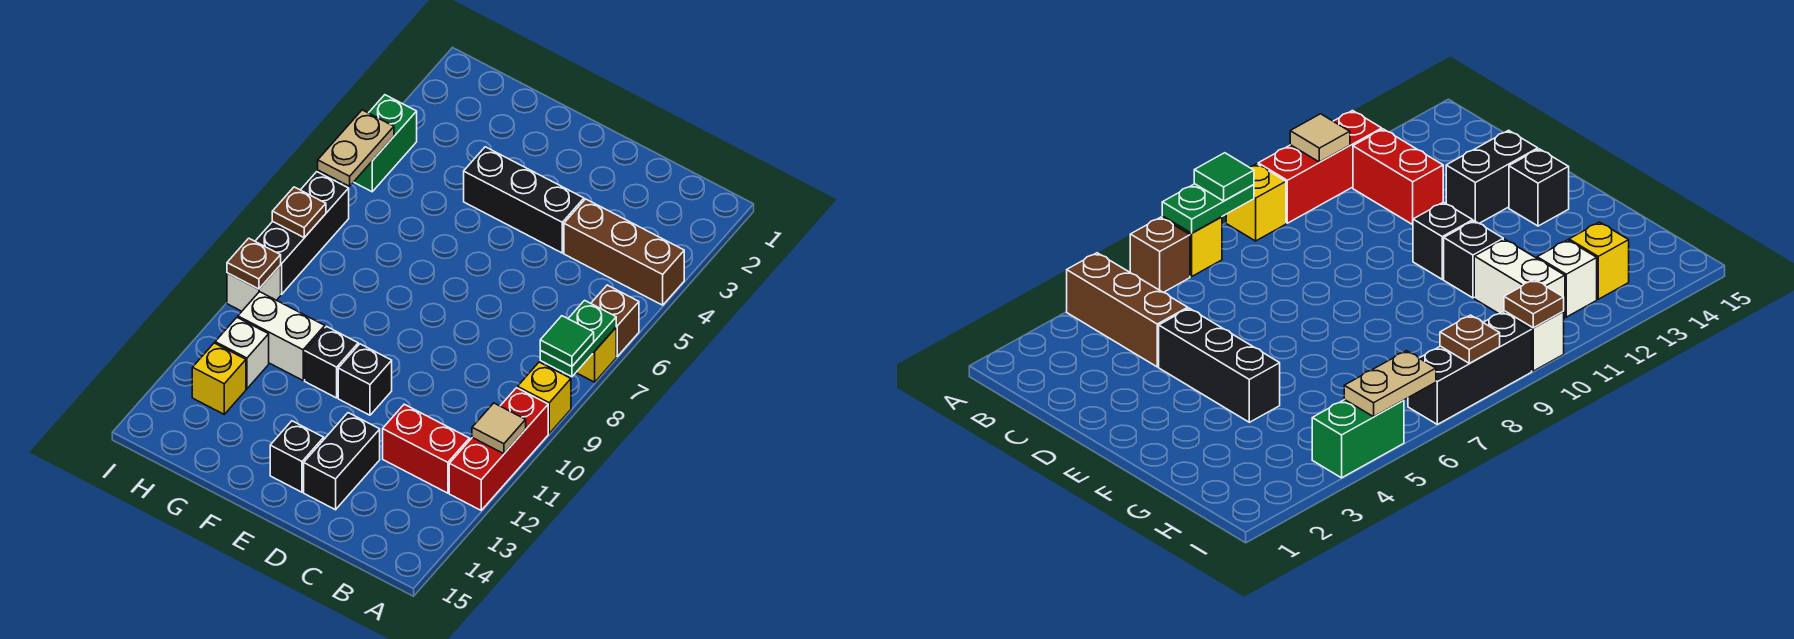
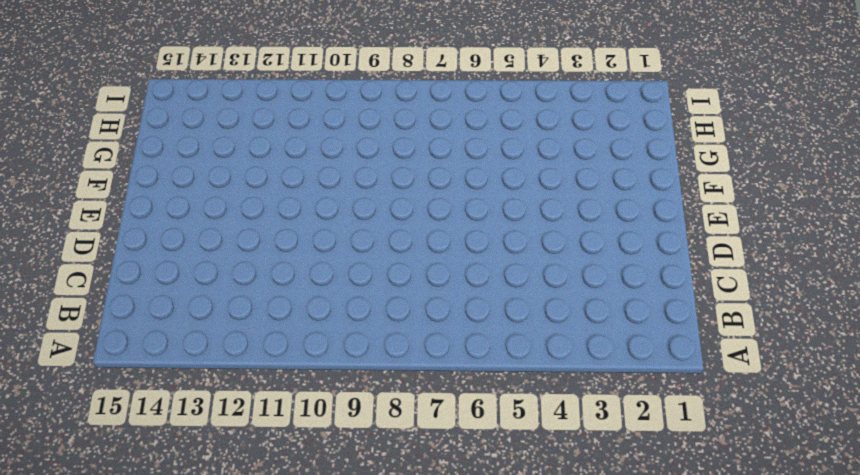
none -> brown 1x3 brick [564,199,684,305]
none -> brown 1x1 brick [591,285,639,356]
none -> yellow 1x1 brick [576,328,616,382]

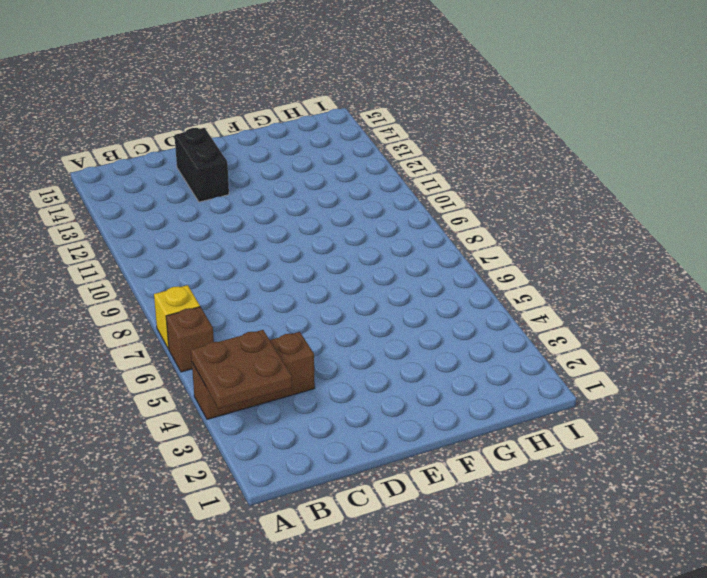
brown 2x2 plate [191,330,292,409] -> none
none -> yellow 1x1 brick [518,362,571,433]
none -> red 1x3 brick [449,388,548,510]
none -> red 1x2 brick [383,404,469,493]

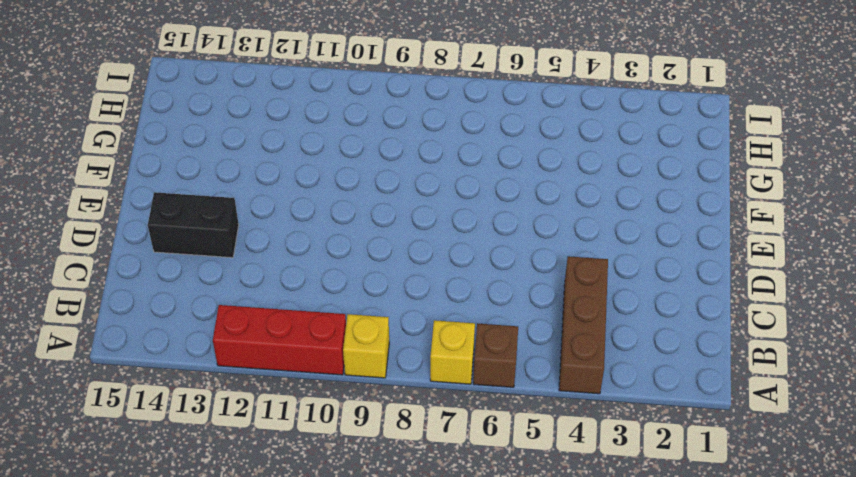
none -> red 1x2 brick [383,404,469,493]
none -> black 1x3 brick [464,147,584,253]
none -> black 1x1 brick [338,344,392,415]

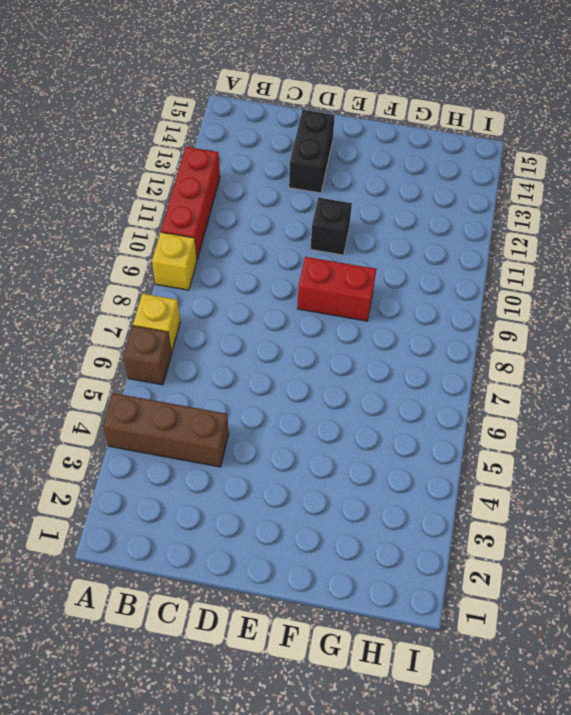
red 1x2 brick [297,257,376,321] -> red 1x2 brick moved to [383,404,469,493]
none -> black 1x3 brick [464,147,584,253]
none -> black 1x1 brick [270,421,324,492]
none -> black 1x1 brick [305,327,358,398]

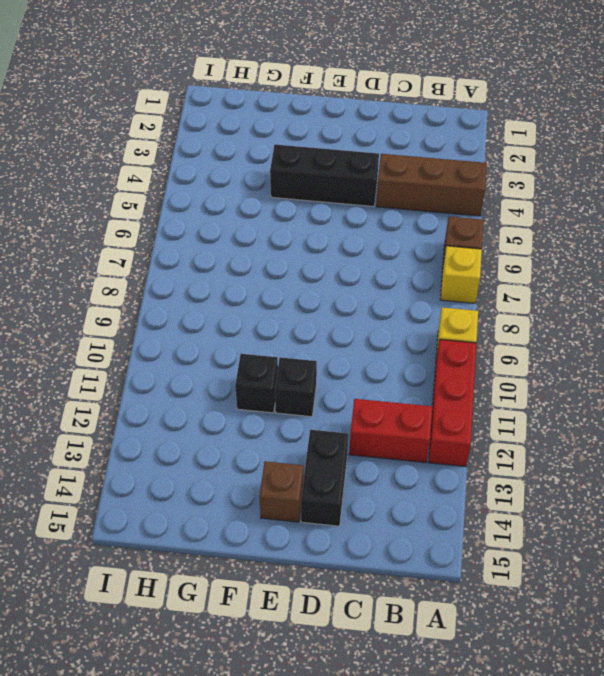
brown 1x1 brick [260,461,304,522] -> black 1x1 brick [270,421,324,492]
none -> white 1x2 brick [238,292,325,380]
none -> white 1x1 brick [215,318,269,389]
none -> yellow 1x1 brick [192,343,246,414]

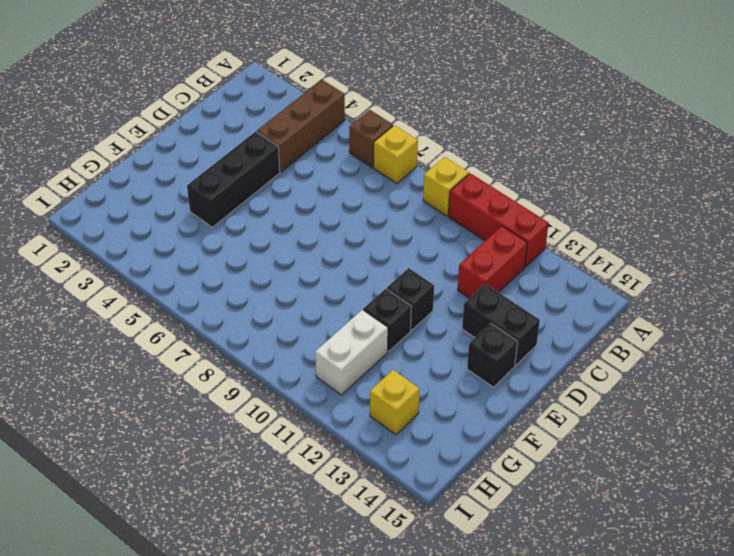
none -> white 1x1 brick [215,318,269,389]
none -> green 1x2 brick [354,95,417,192]
none -> black 1x3 brick [255,172,349,294]

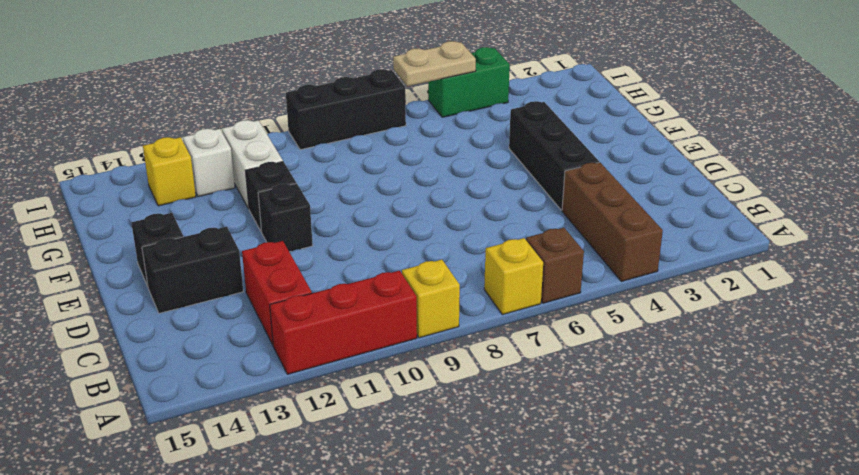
none -> white 1x1 brick [227,265,281,311]
none -> green 1x2 plate [540,300,616,377]
none -> tan 1x1 tile [472,403,526,454]

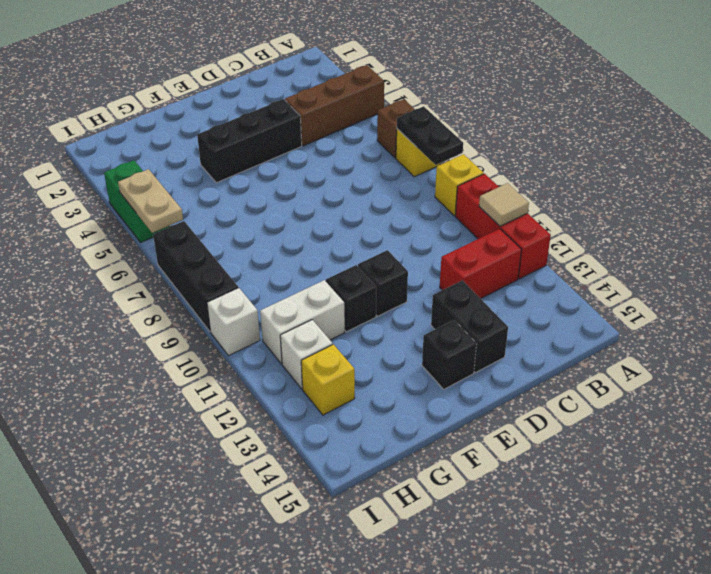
black 1x2 plate [397,106,463,165] -> green 1x2 plate [540,300,616,377]
none -> brown 1x1 plate [272,187,326,238]
none -> brown 1x1 plate [227,238,281,289]
none -> green 1x1 tile [540,316,594,366]

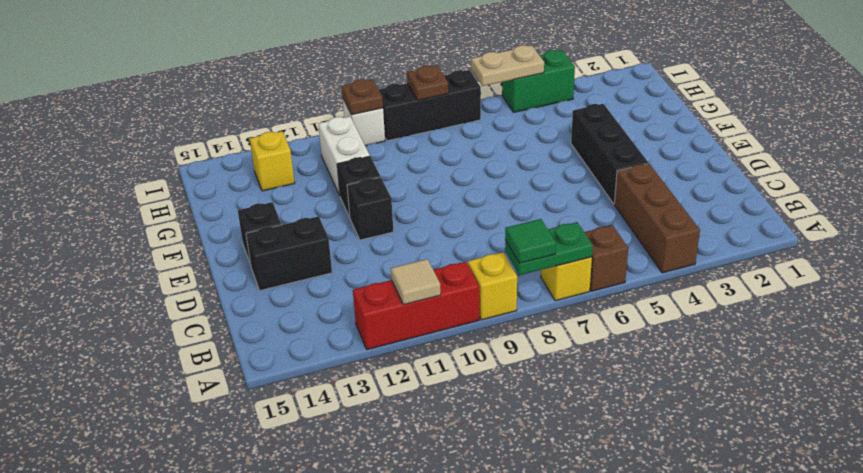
none -> red 1x2 brick [383,404,469,493]
none -> white 1x1 brick [215,318,269,389]

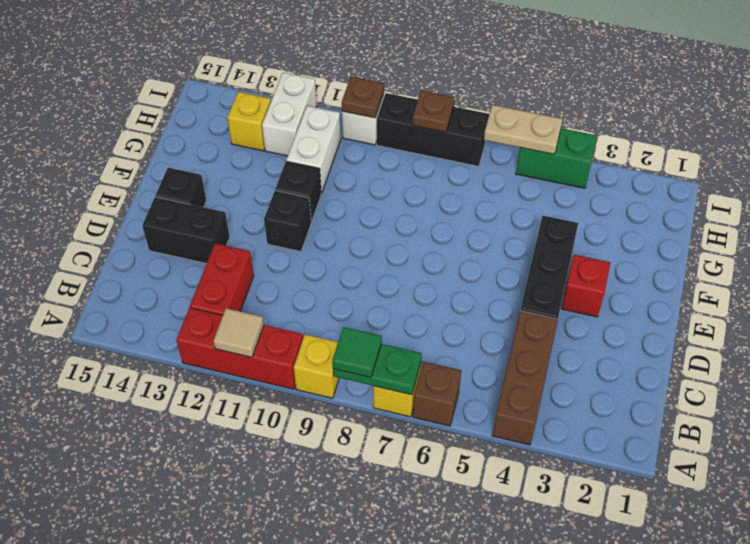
red 1x1 brick [561,255,610,317] -> none
white 1x2 brick [262,72,317,156] -> white 1x1 brick [215,318,269,389]

